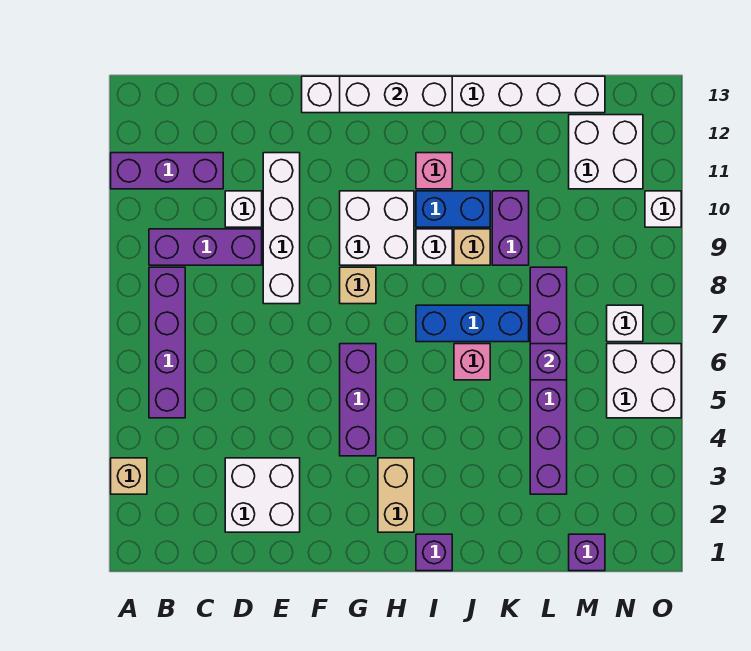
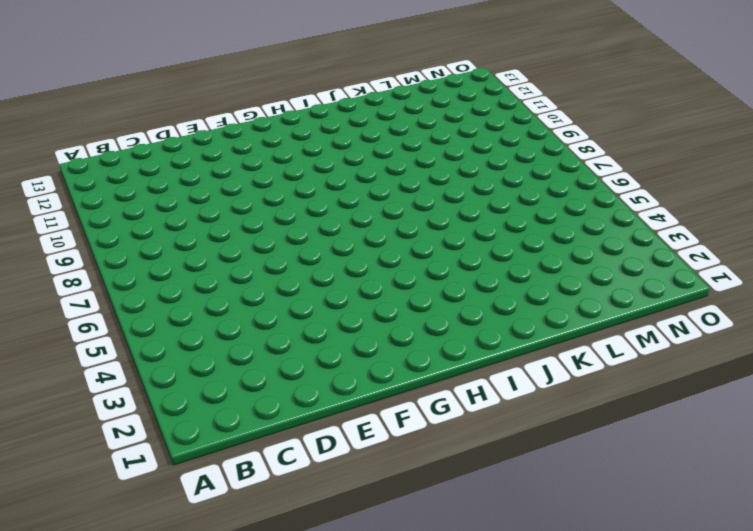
none -> tan 1x1 brick [111,458,147,494]
none -> purple 1x3 brick [111,153,223,189]
none -> purple 1x4 brick [149,267,185,418]

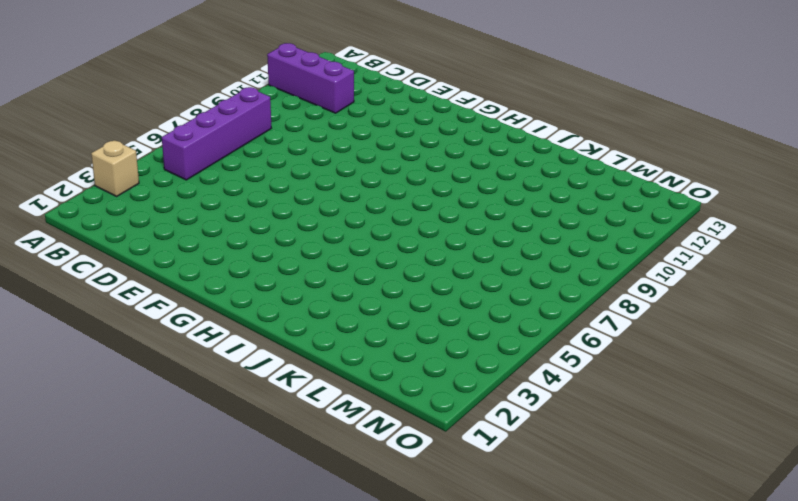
none -> purple 1x3 brick [149,229,262,265]
none -> white 2x2 brick [225,458,300,532]
none -> white 1x1 brick [225,191,262,227]

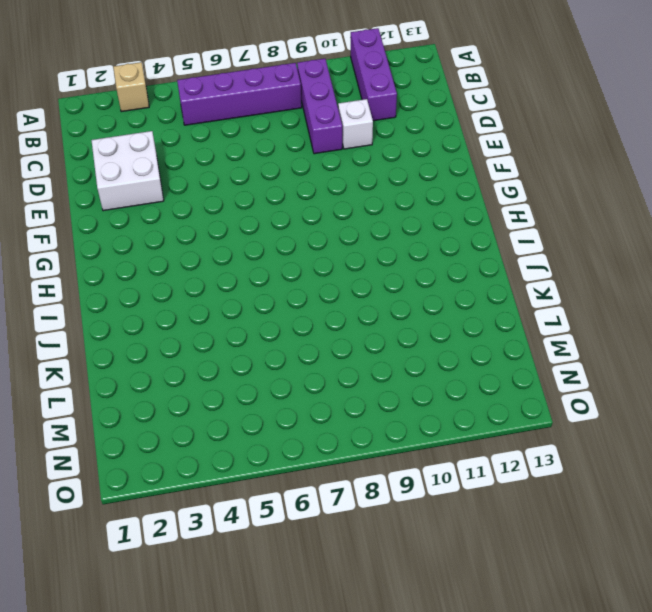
none -> white 1x4 brick [263,153,300,304]
none -> white 1x8 brick [302,76,605,113]
none -> purple 1x3 brick [340,344,376,456]

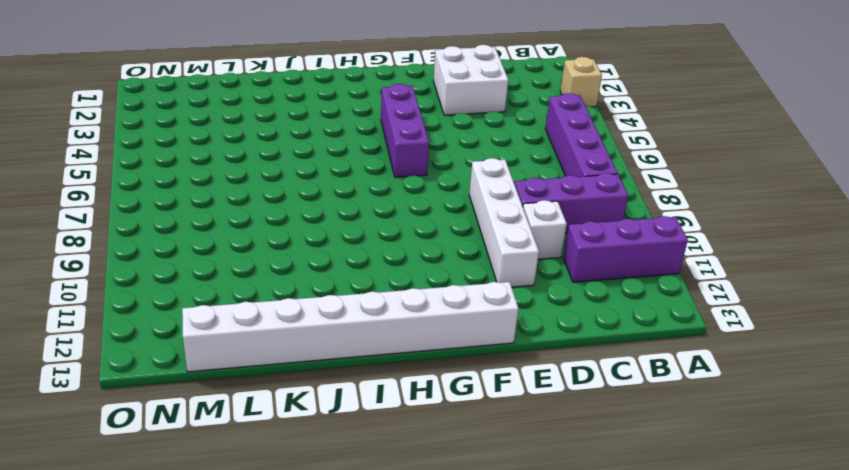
none -> tan 1x1 brick [340,267,376,304]
none -> white 2x2 brick [340,191,414,265]
none -> tan 1x2 brick [378,458,414,532]

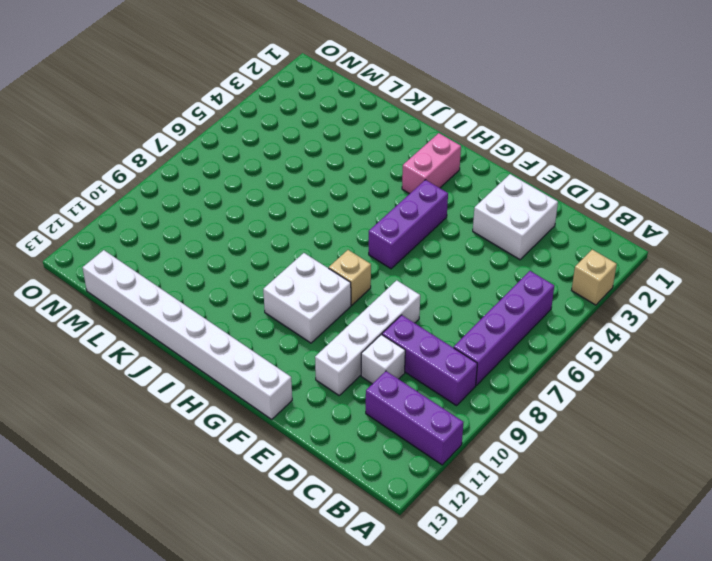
pink 1x2 brick [402,133,461,194] -> tan 1x2 brick [378,458,414,532]
none -> purple 1x1 brick [416,534,452,571]
none -> blue 1x3 brick [416,305,529,342]
none -> white 1x1 brick [416,229,452,265]

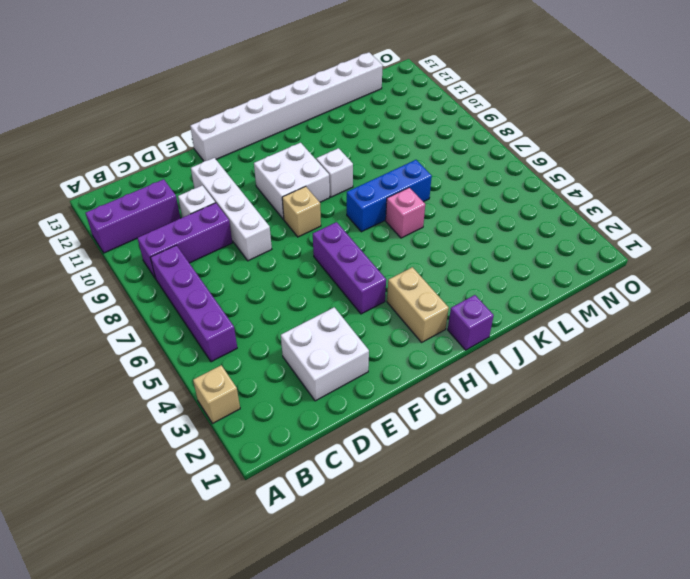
none -> blue 1x2 brick [416,191,490,227]
none -> pink 1x1 brick [416,153,452,189]
none -> tan 1x1 brick [454,229,490,265]

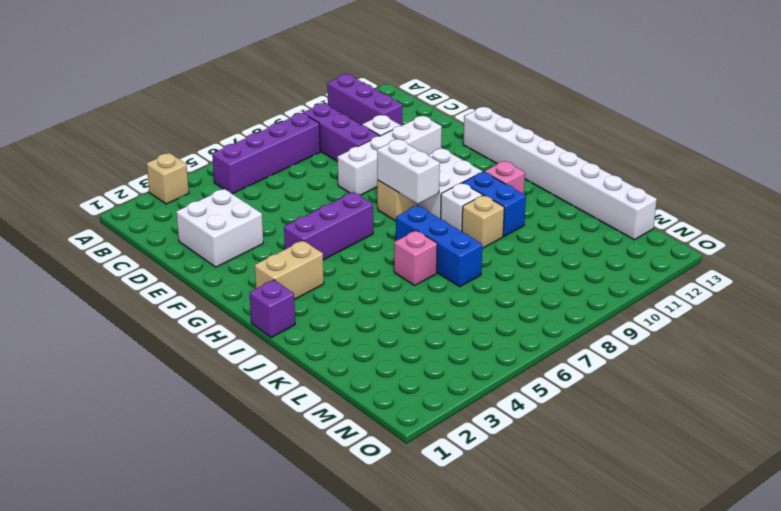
white 1x2 brick [377,139,440,204] -> none
none -> purple 1x2 brick [492,191,529,265]
none -> purple 1x6 brick [530,267,567,494]
none -> purple 1x1 brick [569,534,605,571]

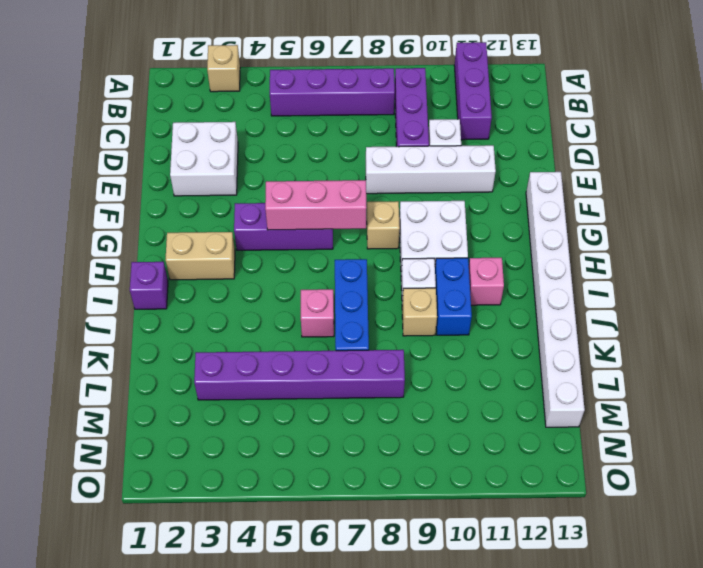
pink 1x3 brick [265,180,366,230] -> none
none -> purple 1x2 brick [492,191,529,265]
none -> purple 1x1 brick [569,534,605,571]
none -> white 2x2 brick [569,115,643,189]

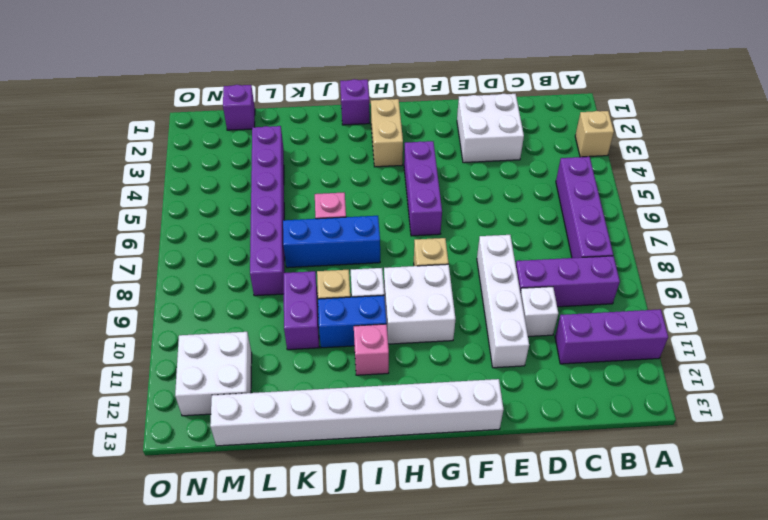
none -> white 2x2 brick [607,344,681,418]
none -> white 1x1 brick [607,305,643,342]
none -> white 1x1 brick [645,191,681,227]

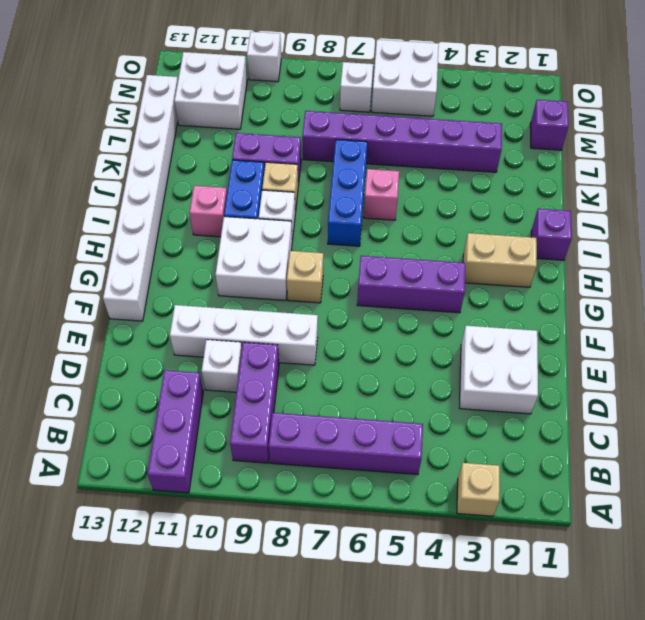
none -> white 1x3 brick [340,76,452,113]
none -> purple 1x1 brick [530,344,567,380]

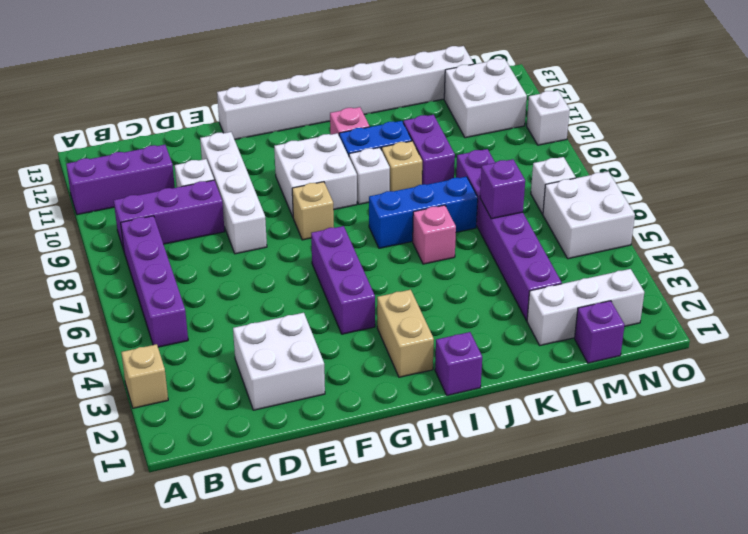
white 1x3 brick [527,269,644,345] -> white 1x3 brick moved to [340,76,452,113]

